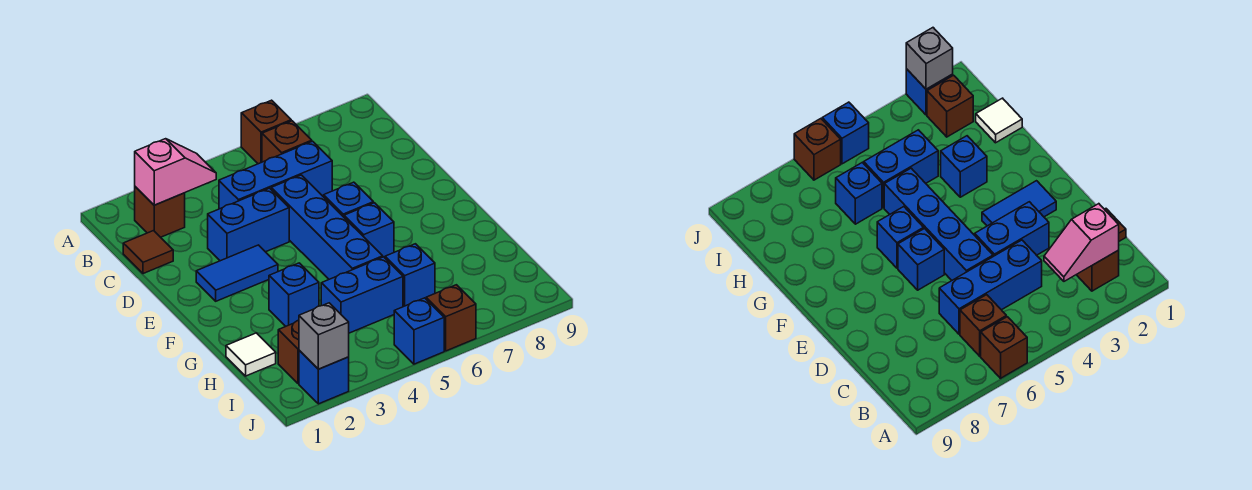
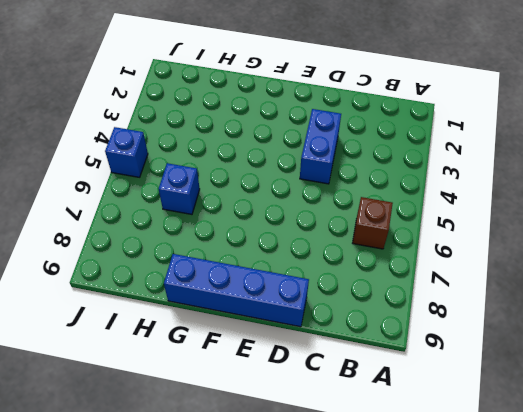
blue 1x4 brick [164,254,309,327] -> blue 1x4 brick moved to [271,175,383,279]
none -> brown 1x1 brick [241,100,291,164]
none -> brown 1x1 brick [135,187,185,237]
none -> brown 1x1 tile [123,231,173,274]

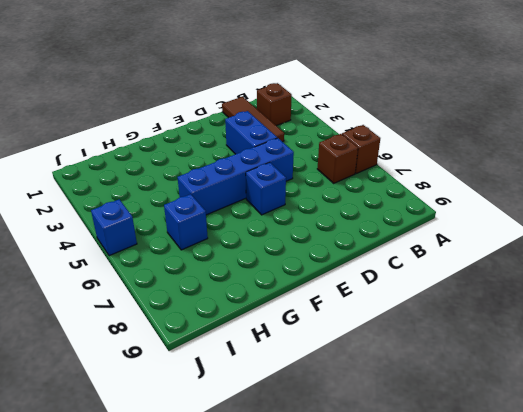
brown 1x3 tile [222,97,284,142] -> brown 1x1 tile [123,231,173,274]
none -> blue 1x3 brick [219,141,332,209]
none -> blue 1x2 tile [196,245,278,301]
none -> blue 1x1 brick [344,203,394,258]

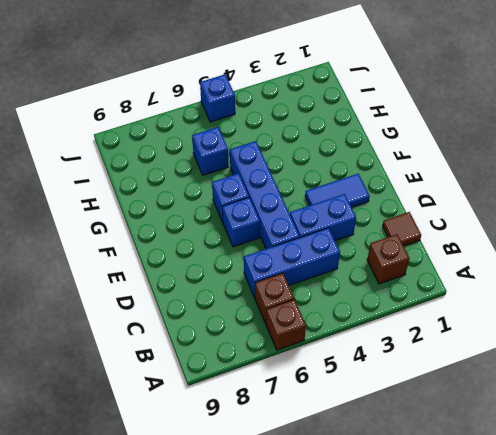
none -> blue 1x1 brick [269,263,319,326]
none -> white 1x1 tile [226,333,276,376]
none -> blue 1x2 brick [321,257,403,333]

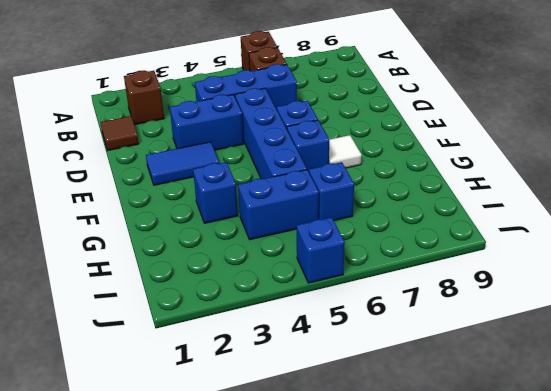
white 1x1 tile [329,135,362,168] -> white 1x1 tile moved to [226,333,276,376]
none -> brown 1x1 brick [278,321,299,383]
none -> blue 1x1 brick [299,350,349,404]
none -> brown 1x1 brick [426,285,476,351]

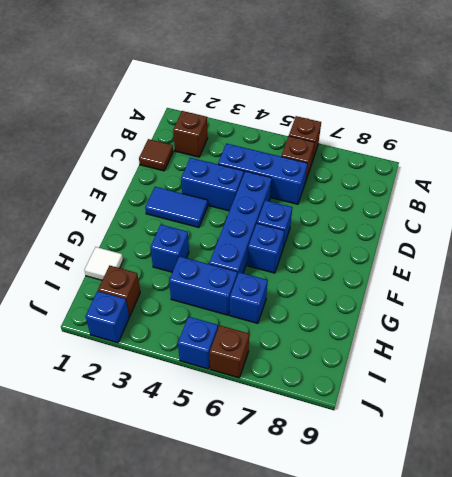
none -> pink 1x2 slope [135,139,216,205]
none -> grey 1x1 brick [299,303,349,369]

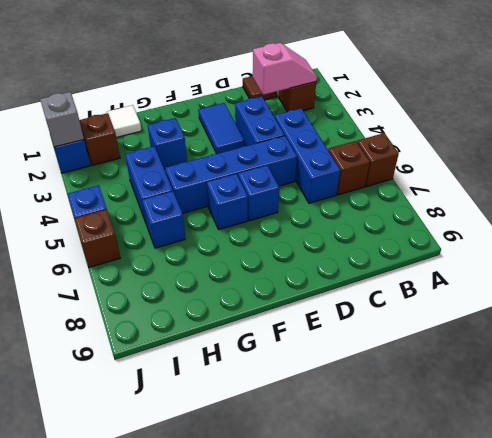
pink 1x2 slope [253,43,317,95] -> pink 1x2 slope turned to [135,139,216,205]

